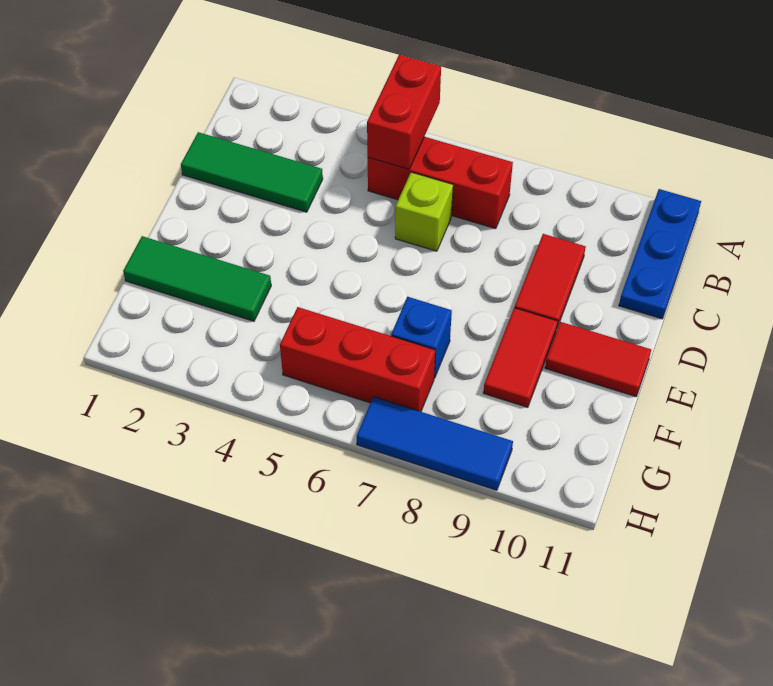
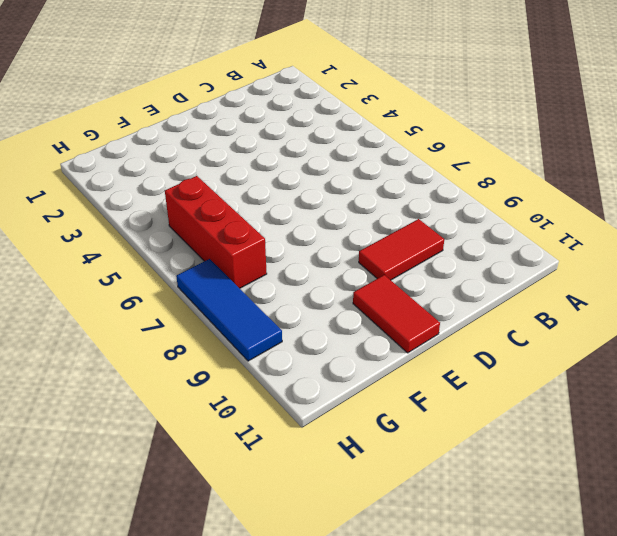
none -> blue 1x3 plate [619,189,701,319]
none -> red 1x3 brick [368,137,513,229]
none -> green 1x3 tile [181,132,323,212]

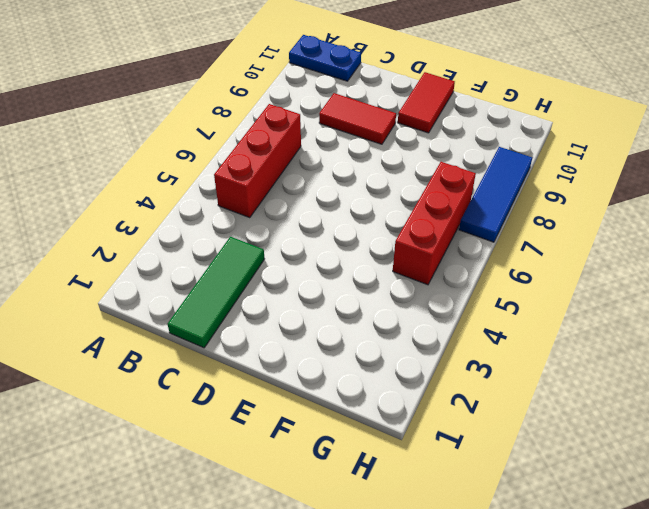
blue 1x2 plate [289,35,361,81] -> blue 1x3 plate [619,189,701,319]
none -> lime 1x1 brick [395,172,453,251]
none -> red 1x2 tile [483,308,558,407]
none -> green 1x3 tile [123,236,271,321]

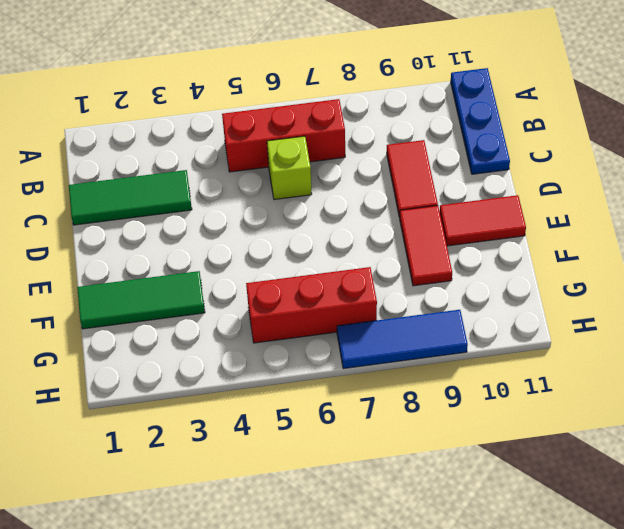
none -> blue 1x1 brick [391,297,452,378]
none -> red 1x2 brick [367,55,441,169]

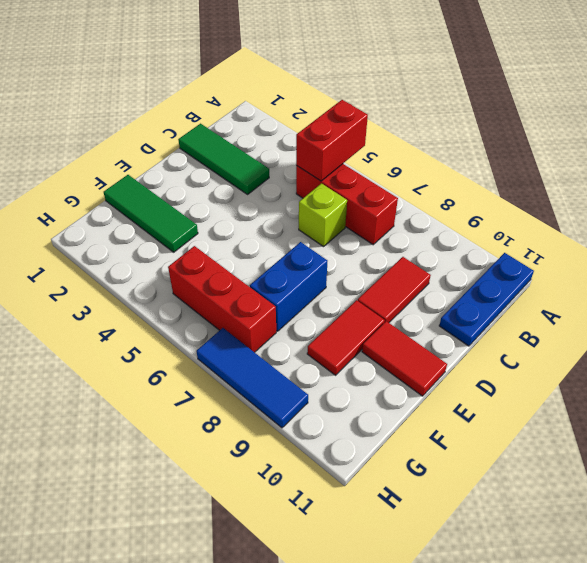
blue 1x2 brick [250,242,327,331] -> blue 1x1 brick [391,297,452,378]

